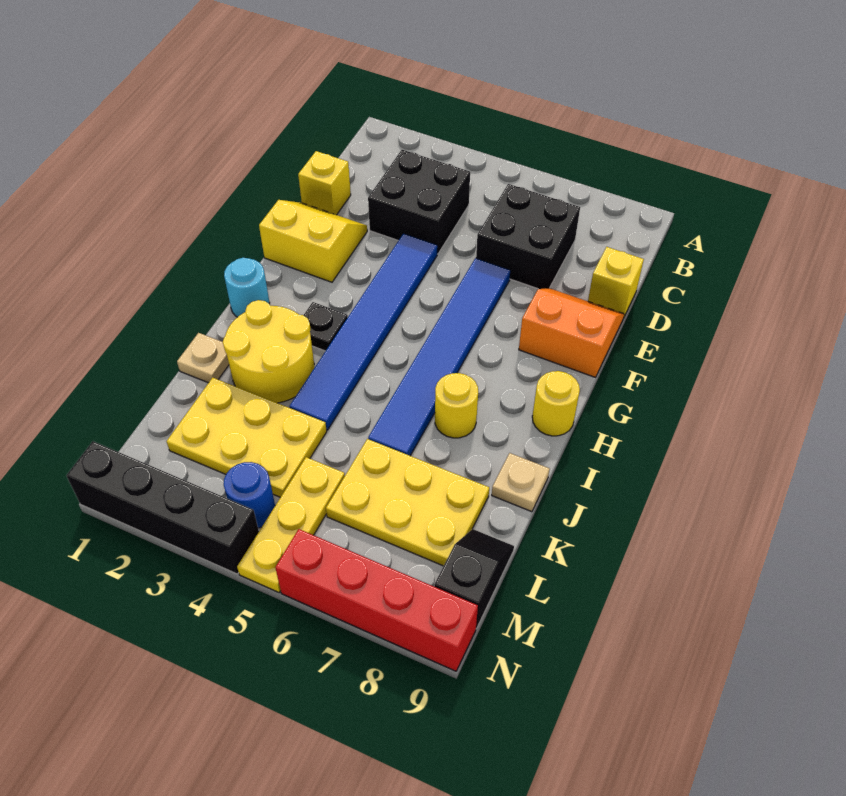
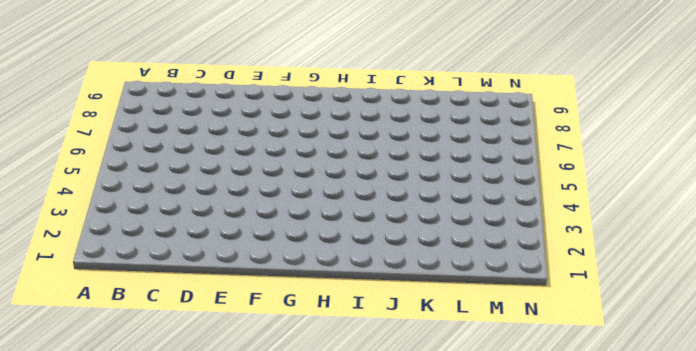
none -> black 2x2 brick [368,150,470,254]
none -> black 2x2 brick [476,184,580,289]
none -> yellow 1x1 brick [298,151,351,215]

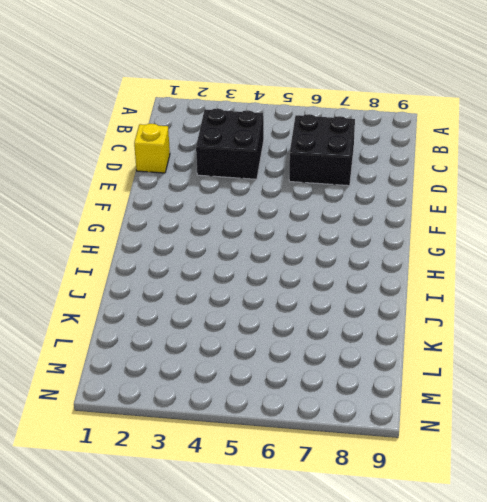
none -> yellow 1x1 brick [588,247,644,317]
none -> yellow 2x2 slope [259,200,367,282]
none -> blue 1x6 tile [289,233,437,430]

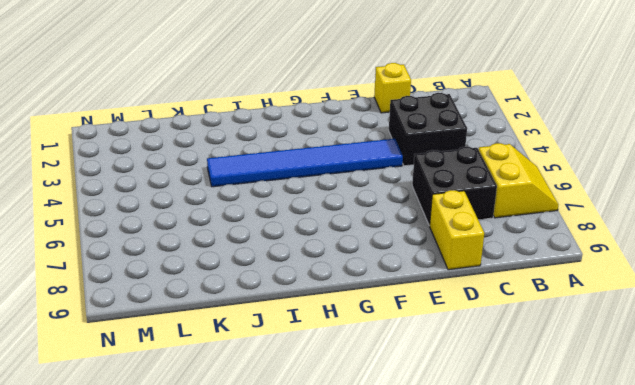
yellow 2x2 slope [479,143,558,218] -> yellow 2x2 slope moved to [259,200,367,282]
yellow 1x2 brick [430,190,484,270] -> yellow 1x1 brick [588,247,644,317]
none -> blue 1x6 tile [368,258,510,456]
none -> orange 2x2 slope [519,288,624,377]
none -> cyan 1x1 round brick [224,258,270,317]

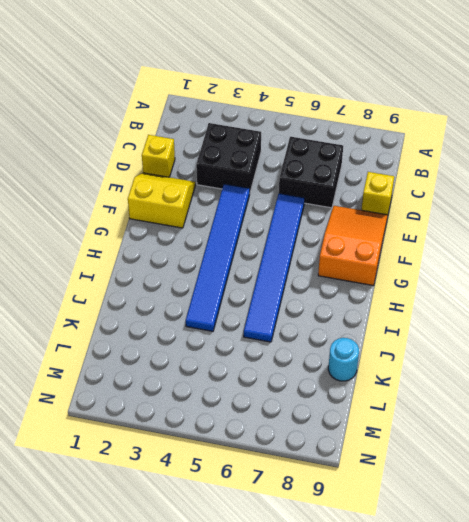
orange 2x3 slope [318,206,388,286] -> orange 2x2 slope [519,288,624,377]
cyan 1x1 round brick [328,338,359,381] -> cyan 1x1 round brick moved to [224,258,270,317]
none -> black 1x1 plate [303,302,348,351]
none -> yellow 1x1 round brick [532,371,580,436]
none -> yellow 2x2 round brick [223,300,314,403]

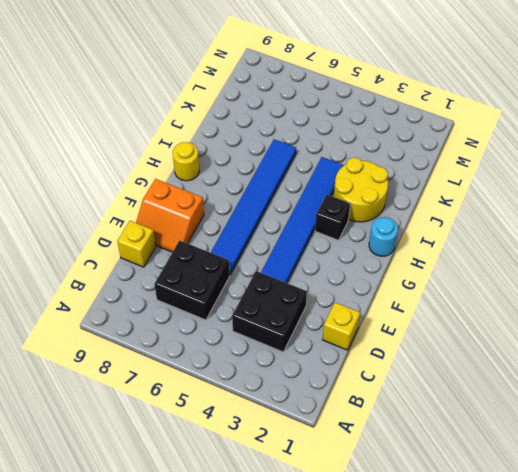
black 1x1 brick [315,194,350,240] -> black 1x1 plate [303,302,348,351]
none -> yellow 2x2 slope [259,200,367,282]
none -> yellow 1x1 round brick [435,373,478,438]
none -> tan 1x1 plate [177,333,229,383]

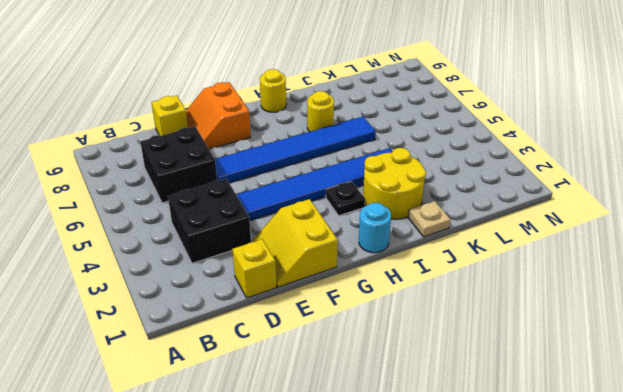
none -> tan 1x1 plate [492,453,550,512]
none -> yellow 2x3 plate [167,377,327,497]
none -> yellow 2x3 plate [326,439,489,566]

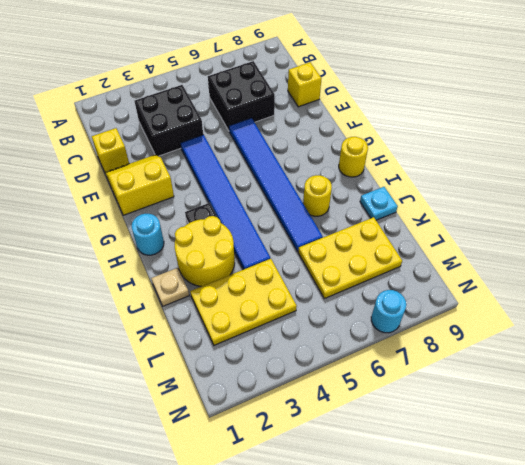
cyan 1x1 plate [360,187,398,220] -> tan 1x1 plate [492,453,550,512]
cyan 1x1 round brick [371,290,406,333] -> red 1x4 brick [275,529,478,671]
none -> orange 2x2 slope [519,288,624,377]
none -> yellow 1x3 plate [237,457,345,592]
none -> black 1x2 slope [434,529,514,629]

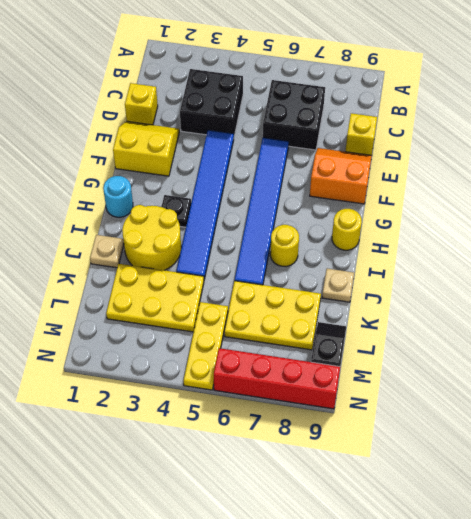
none -> blue 1x1 round brick [224,462,275,528]
none -> black 1x4 brick [67,441,259,574]

